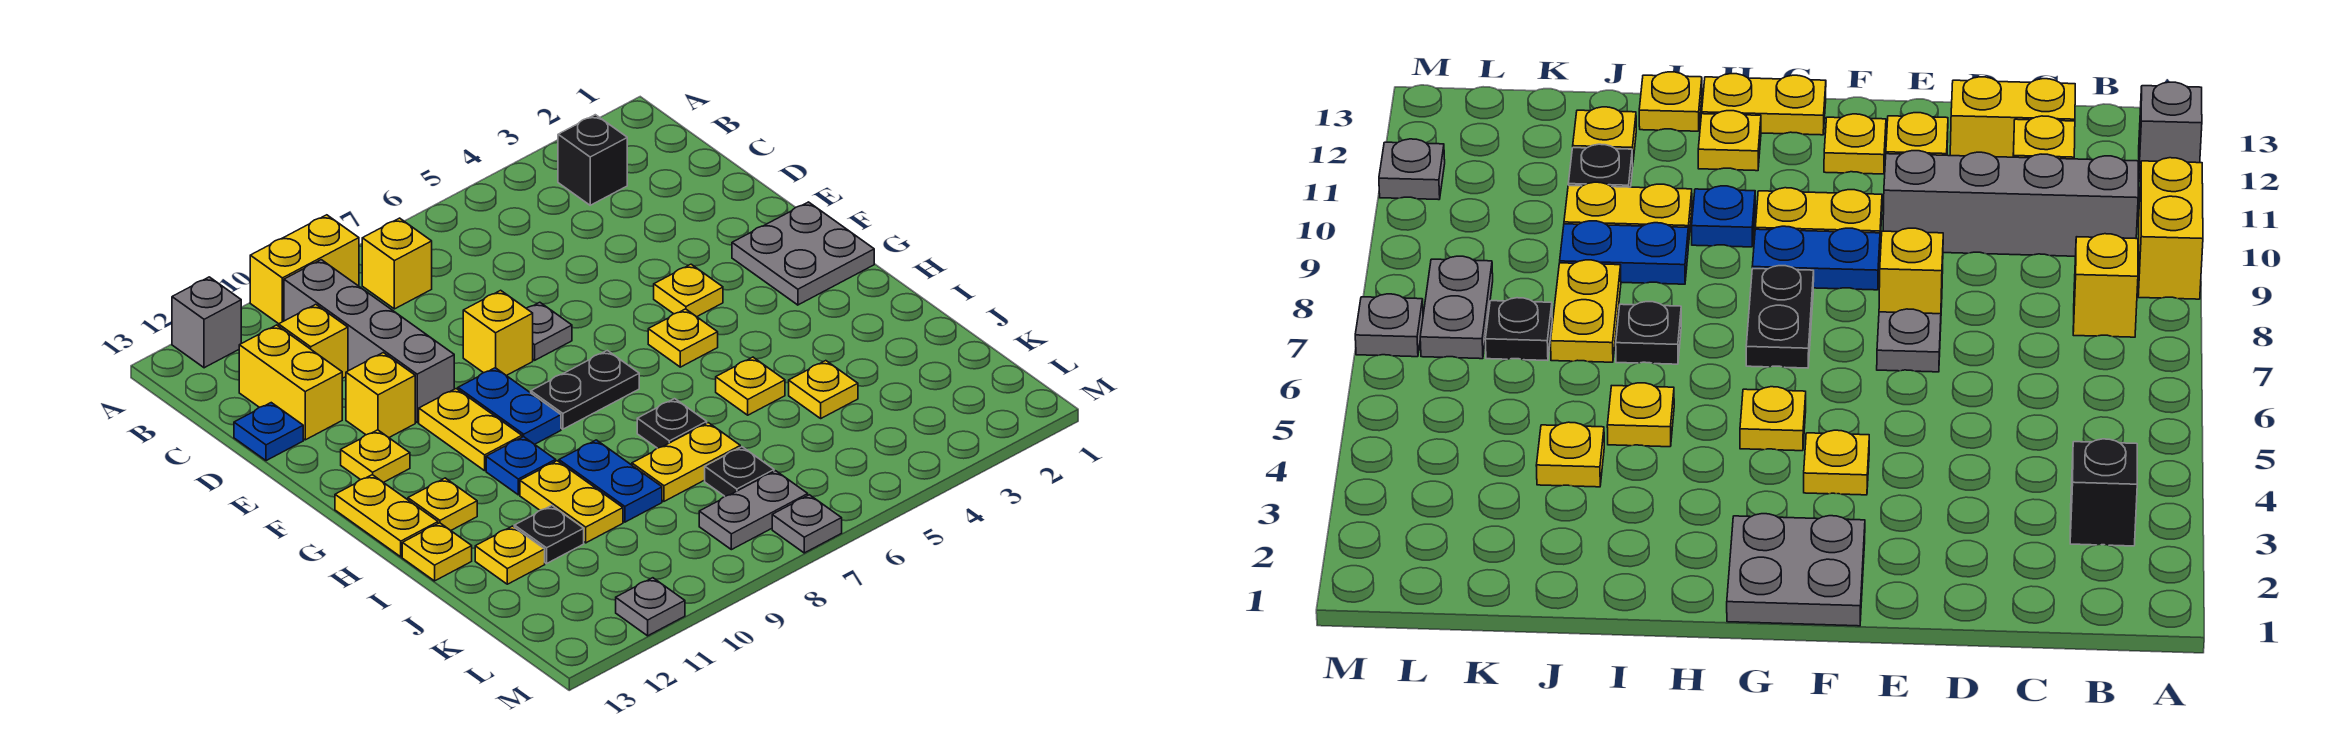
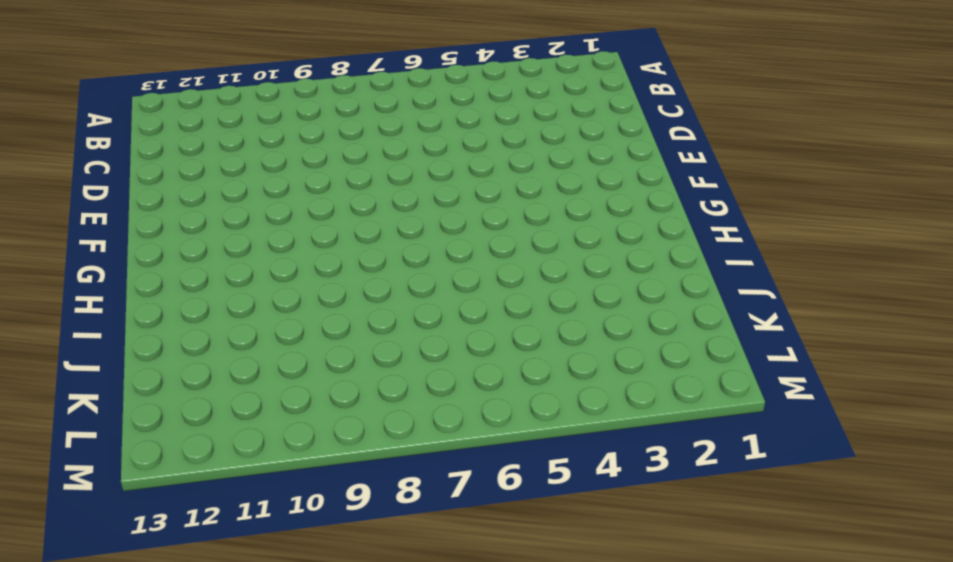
none -> yellow 1x2 brick [250,215,359,324]
none -> grey 1x1 brick [172,277,241,368]
none -> black 1x1 brick [558,115,627,205]
none -> yellow 1x1 brick [362,218,432,309]

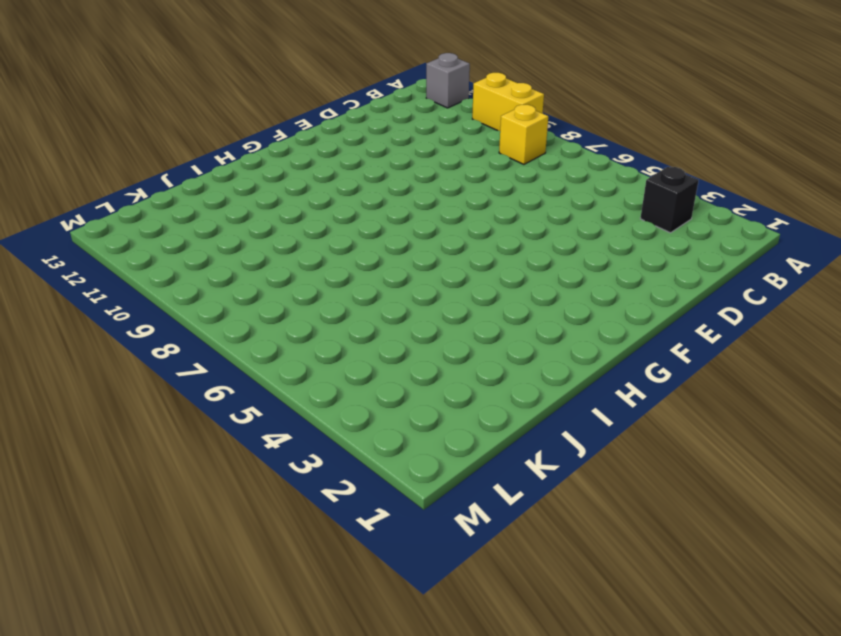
none -> grey 1x4 brick [284,260,454,422]
none -> yellow 1x1 brick [279,304,348,378]
none -> yellow 1x2 brick [239,325,342,440]
none -> blue 1x1 plate [234,403,303,461]

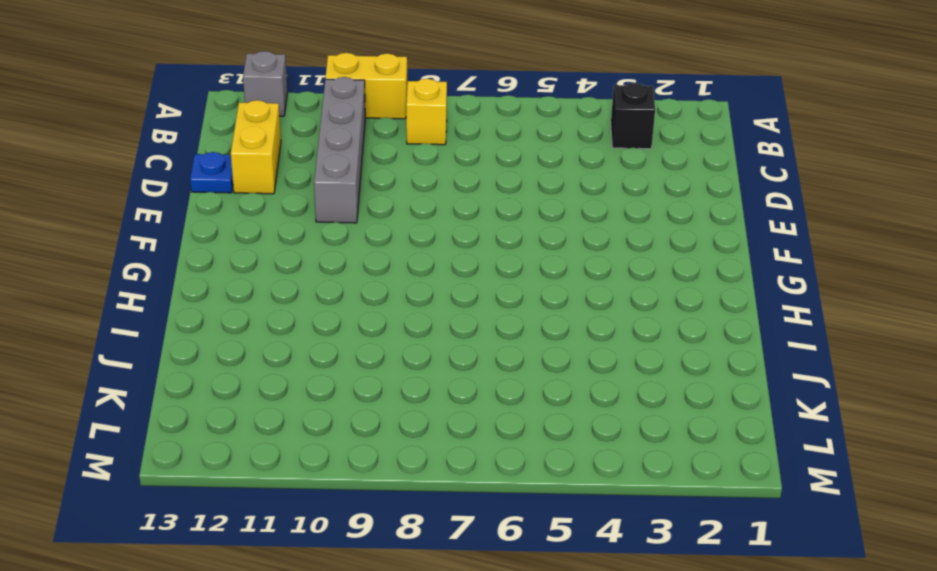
none -> yellow 1x1 brick [279,304,348,378]
none -> grey 1x1 plate [526,302,572,360]
none -> yellow 1x1 brick [463,290,533,376]
none -> yellow 1x1 brick [346,353,415,438]

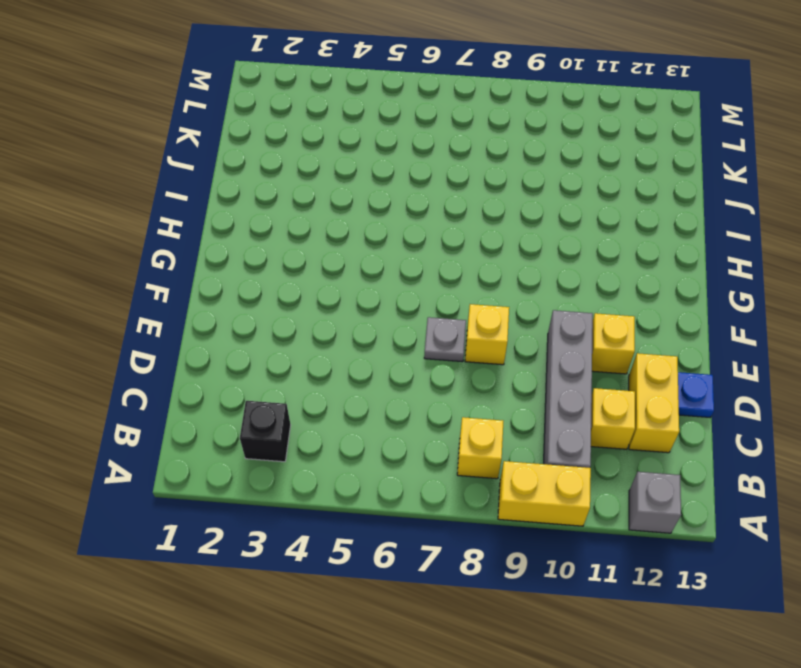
none -> grey 2x2 plate [732,202,874,305]
none -> yellow 1x1 plate [654,264,723,317]
none -> blue 1x2 plate [458,368,561,444]
none -> yellow 1x2 plate [419,389,522,471]

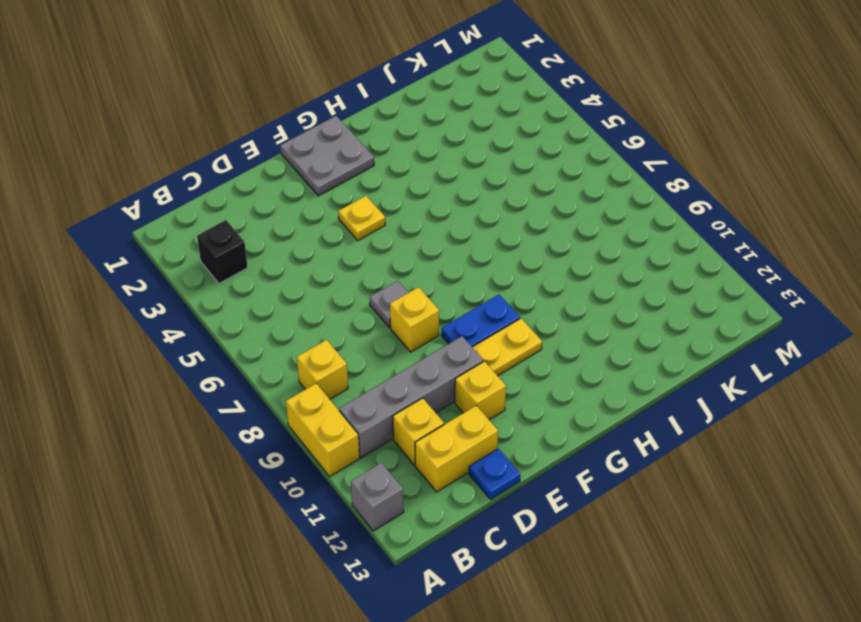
none -> yellow 1x1 plate [341,430,410,482]
none -> yellow 1x1 plate [648,309,718,367]
none -> black 1x2 plate [531,350,639,429]
none -> yellow 1x2 plate [335,475,438,557]

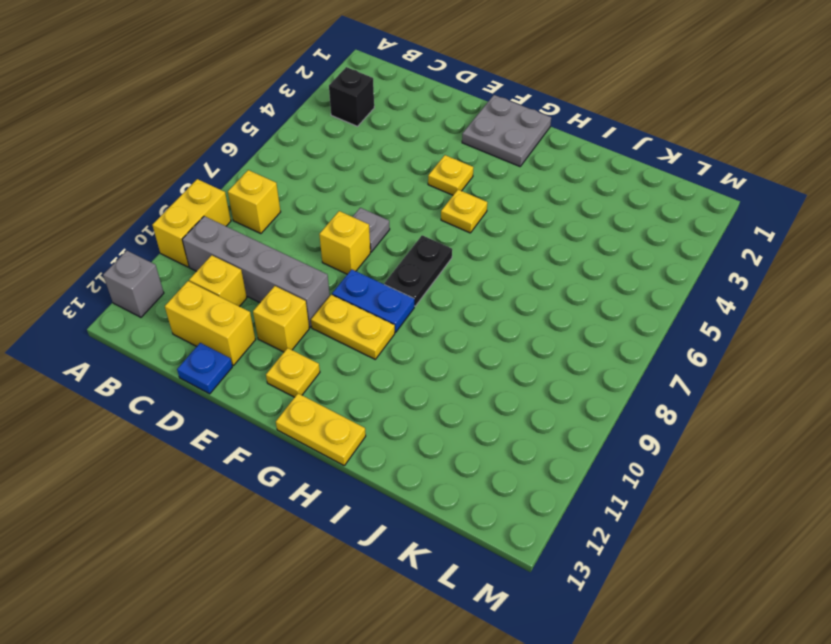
none -> blue 1x1 plate [486,437,556,495]
none -> yellow 1x1 plate [408,478,477,531]
none -> yellow 1x1 plate [716,357,785,415]
none -> black 1x1 plate [637,399,707,448]

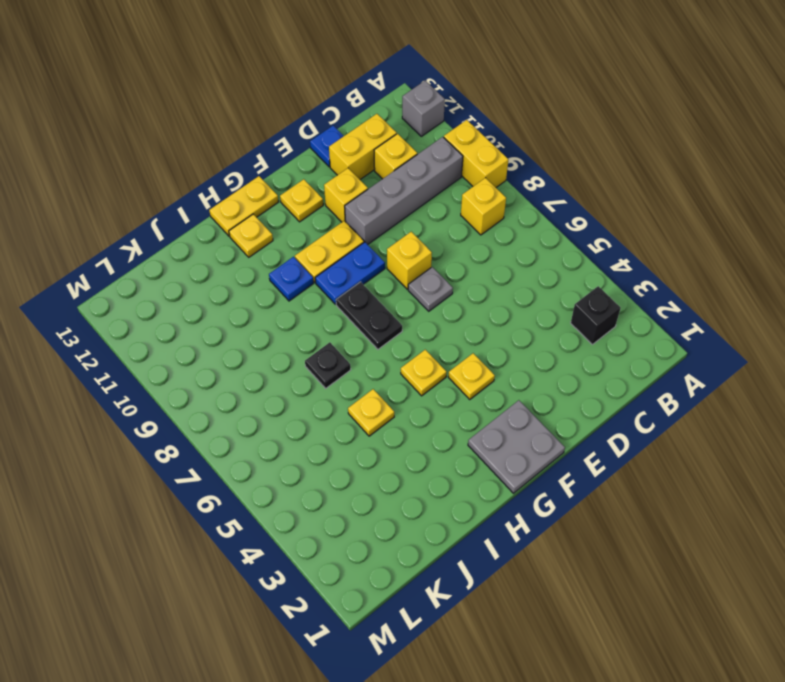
none -> blue 1x2 plate [559,440,662,522]
none -> yellow 1x2 plate [520,461,623,543]
none -> yellow 1x1 plate [402,523,472,581]
none -> yellow 1x1 plate [789,361,858,418]

